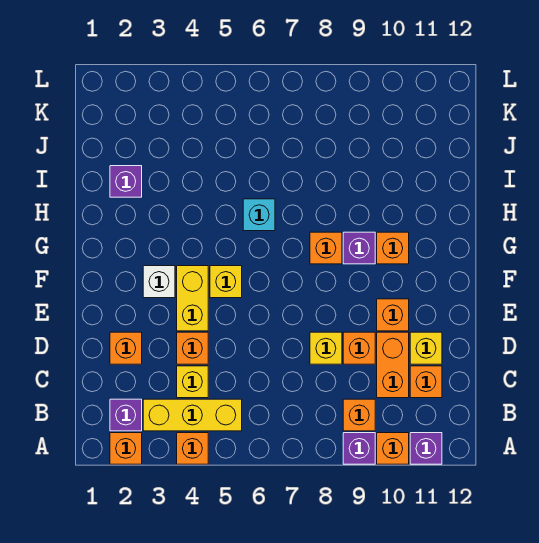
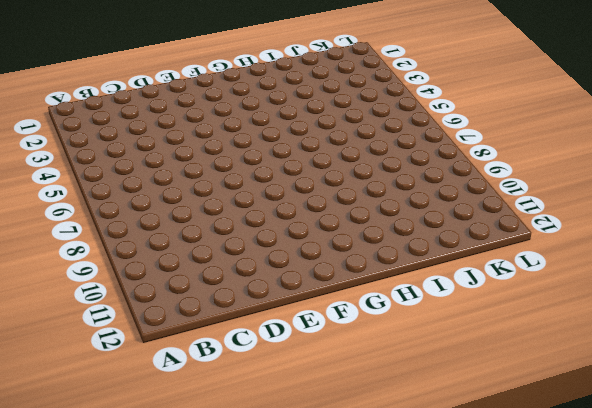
none -> orange 1x1 brick [110,433,142,464]
none -> orange 1x1 brick [177,433,208,464]
none -> purple 1x1 brick [343,433,375,464]

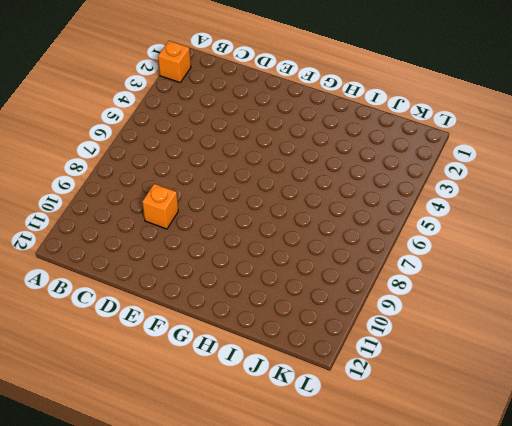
none -> orange 1x1 brick [177,433,208,464]
none -> purple 1x1 brick [343,433,375,464]
none -> orange 1x1 brick [377,433,409,464]

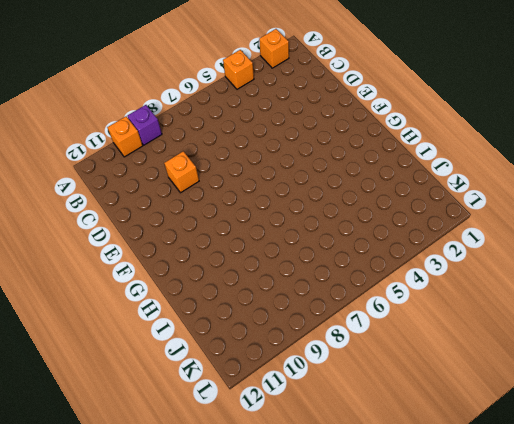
none -> purple 1x1 brick [410,433,442,464]
none -> purple 1x1 brick [110,399,142,431]
none -> yellow 1x3 brick [143,399,242,431]

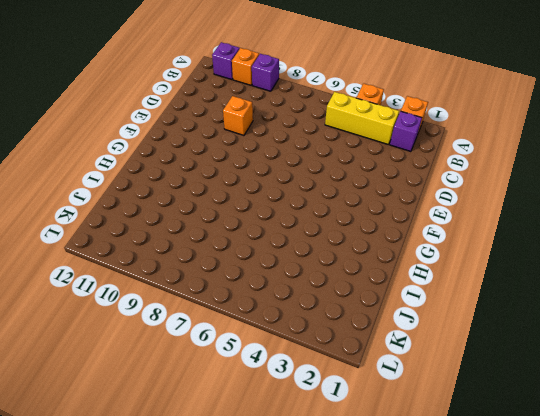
none -> orange 1x1 brick [343,399,375,431]
none -> yellow 1x1 brick [177,366,208,398]
none -> orange 1x2 brick [377,332,409,398]

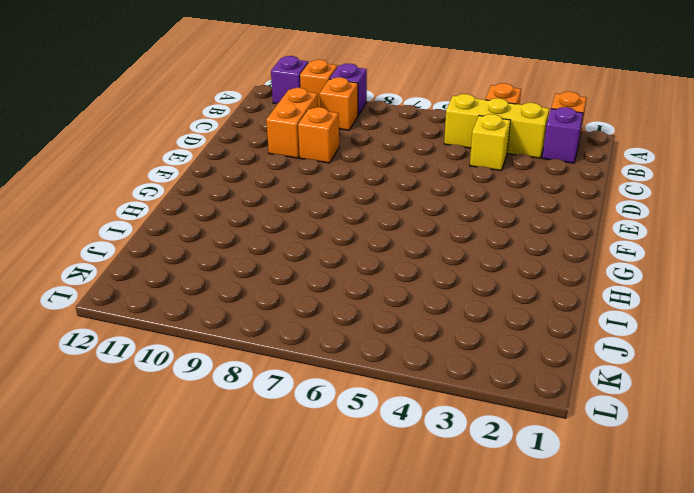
none -> orange 1x1 brick [410,366,442,398]
none -> orange 1x1 brick [110,332,142,364]
none -> orange 1x1 brick [177,332,208,364]

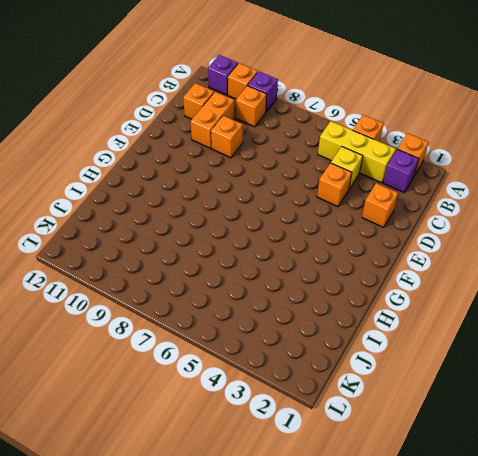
none -> yellow 1x1 brick [310,332,342,364]
none -> yellow 1x1 brick [410,332,442,364]
none -> yellow 1x2 brick [177,266,208,331]

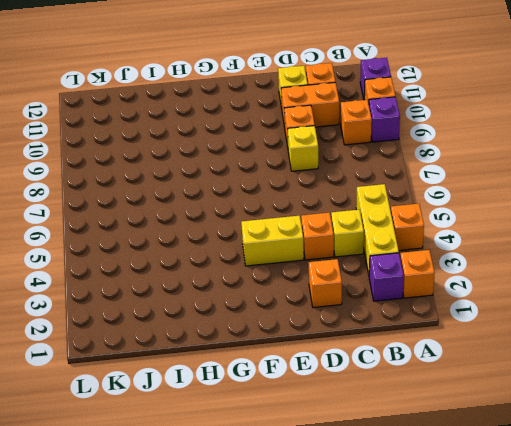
none -> orange 1x1 brick [377,299,409,331]
none -> white 1x1 brick [143,266,175,298]
none -> yellow 1x1 brick [210,266,242,298]

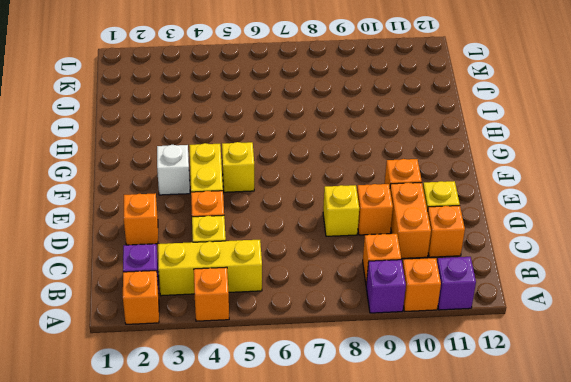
none -> orange 1x1 brick [310,232,342,264]
none -> purple 1x1 brick [343,232,375,264]
none -> orange 1x1 brick [377,232,409,264]

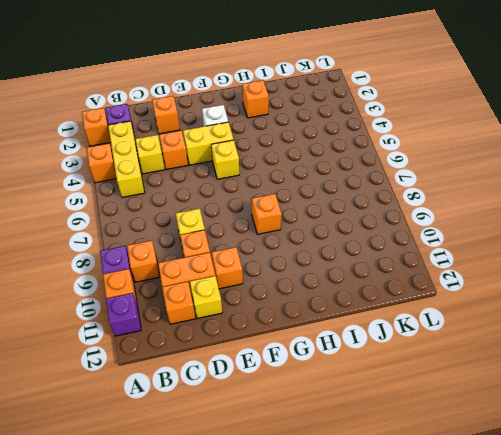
orange 1x1 brick [242,80,269,118] -> orange 1x1 brick moved to [377,232,409,264]
none -> purple 1x1 brick [343,232,375,264]
none -> cyan 1x1 brick [243,199,275,231]
none -> purple 1x1 brick [110,166,142,197]

